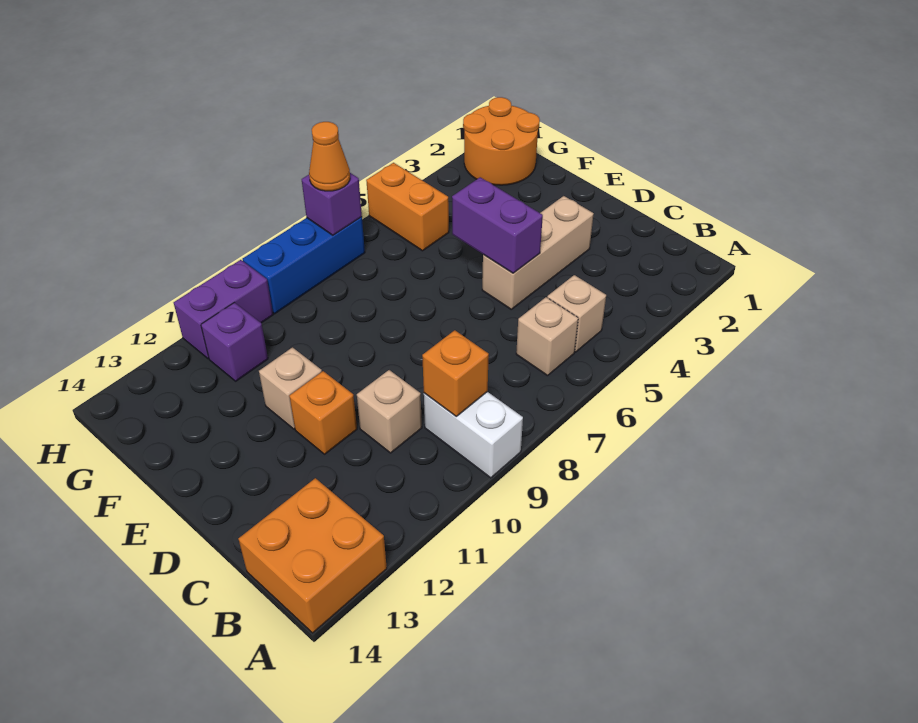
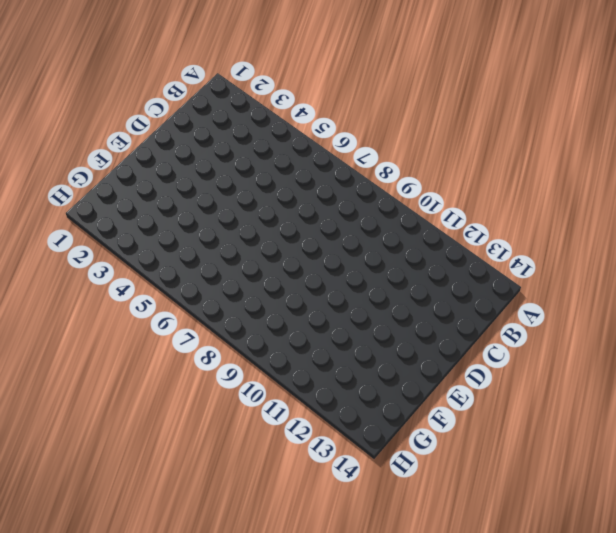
none -> white 1x2 brick [424,392,523,478]
none -> orange 2x2 brick [238,478,387,633]
none -> tan 1x1 brick [547,275,606,352]

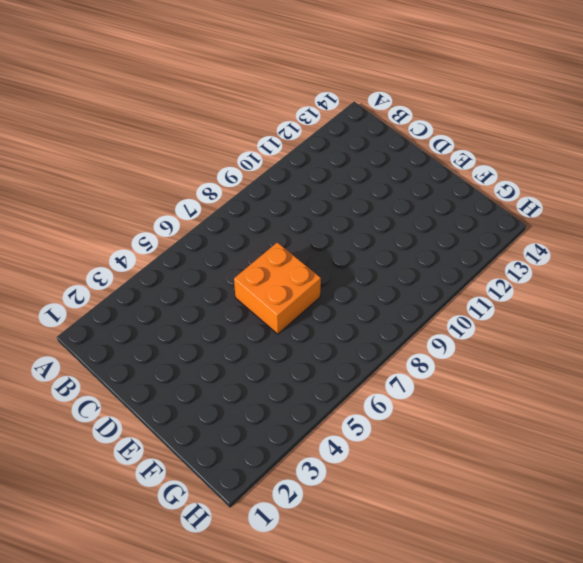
orange 2x2 brick [234,242,321,334] -> orange 2x2 brick moved to [238,478,387,633]
none -> white 1x2 brick [424,392,523,478]
none -> tan 1x1 brick [547,275,606,352]
none -> tan 1x1 brick [516,297,578,376]

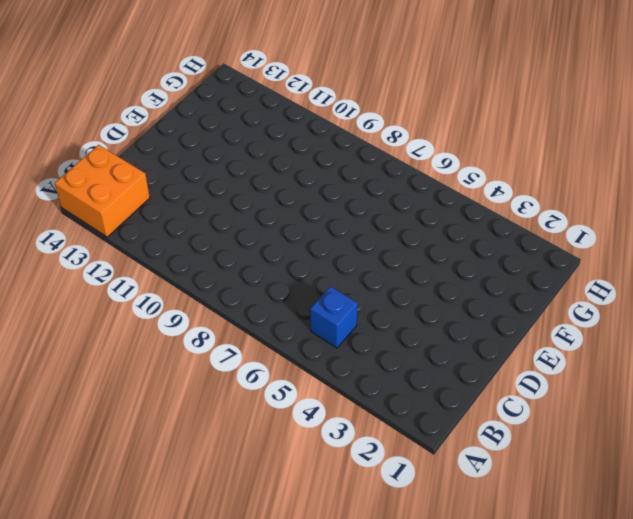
blue 1x1 brick [310,286,358,348] -> tan 1x1 brick [547,275,606,352]
none -> white 1x2 brick [424,392,523,478]
none -> tan 1x1 brick [516,297,578,376]
none -> tan 1x1 brick [357,370,422,453]

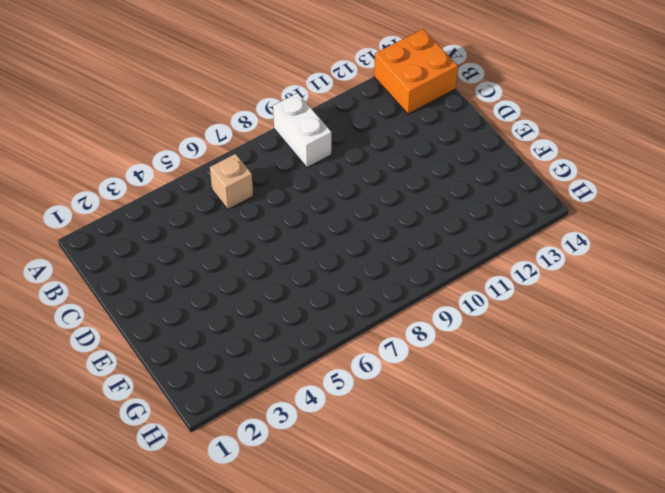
none -> tan 1x1 brick [547,275,606,352]
none -> tan 1x1 brick [357,370,422,453]
none -> tan 1x3 brick [482,196,594,309]

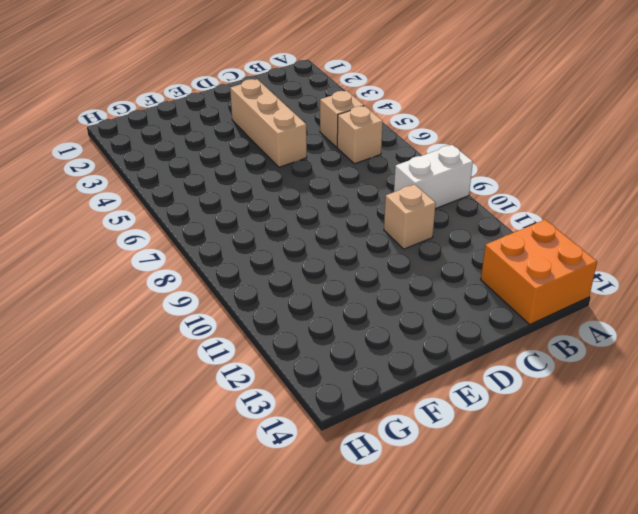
none -> orange 1x1 brick [289,371,357,454]
none -> tan 1x1 brick [259,347,322,429]
none -> orange 2x2 round brick [463,97,540,185]

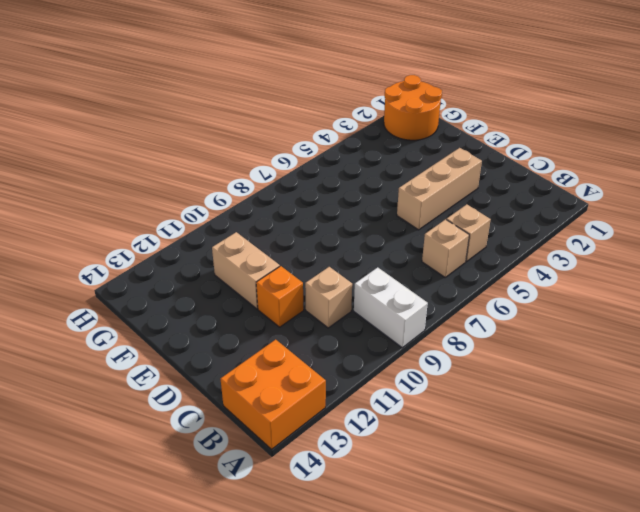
tan 1x2 brick [212,232,280,309] -> tan 1x1 brick [259,347,322,429]
none -> orange 1x2 brick [366,163,449,251]
none -> purple 1x1 brick [201,303,268,381]
none -> blue 1x3 brick [243,217,365,314]

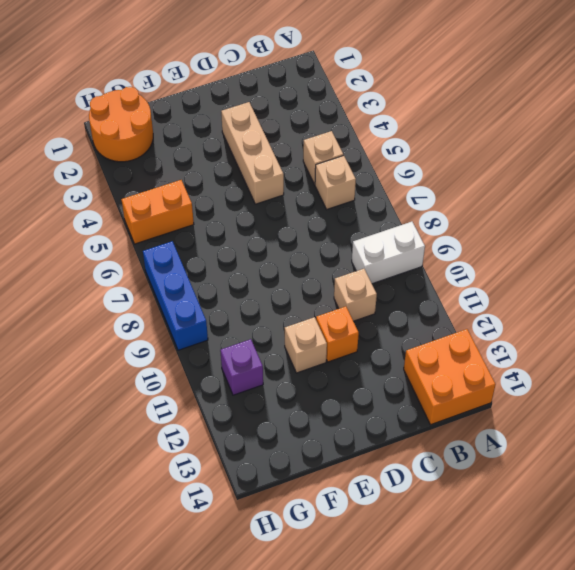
none -> purple 1x2 brick [174,260,273,359]
none -> orange 1x1 brick [422,330,489,416]
none -> purple 1x2 brick [452,177,543,273]

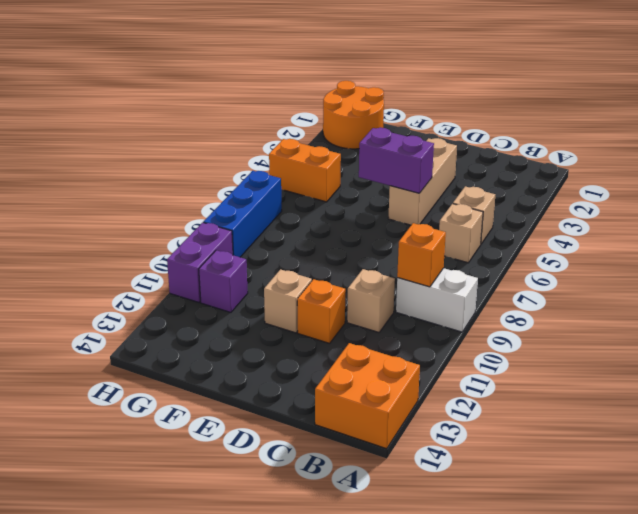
none -> purple 1x1 brick [302,173,362,235]
none -> orange 1x1 cone [309,122,350,191]

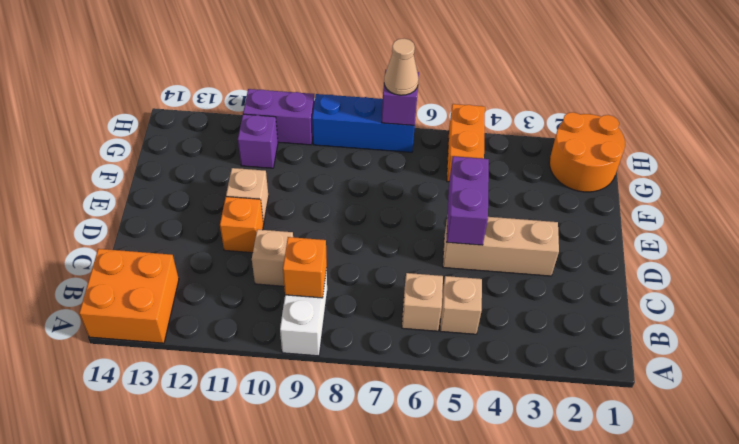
tan 1x1 cone [384,39,419,95] -> orange 1x1 cone [309,122,350,191]

